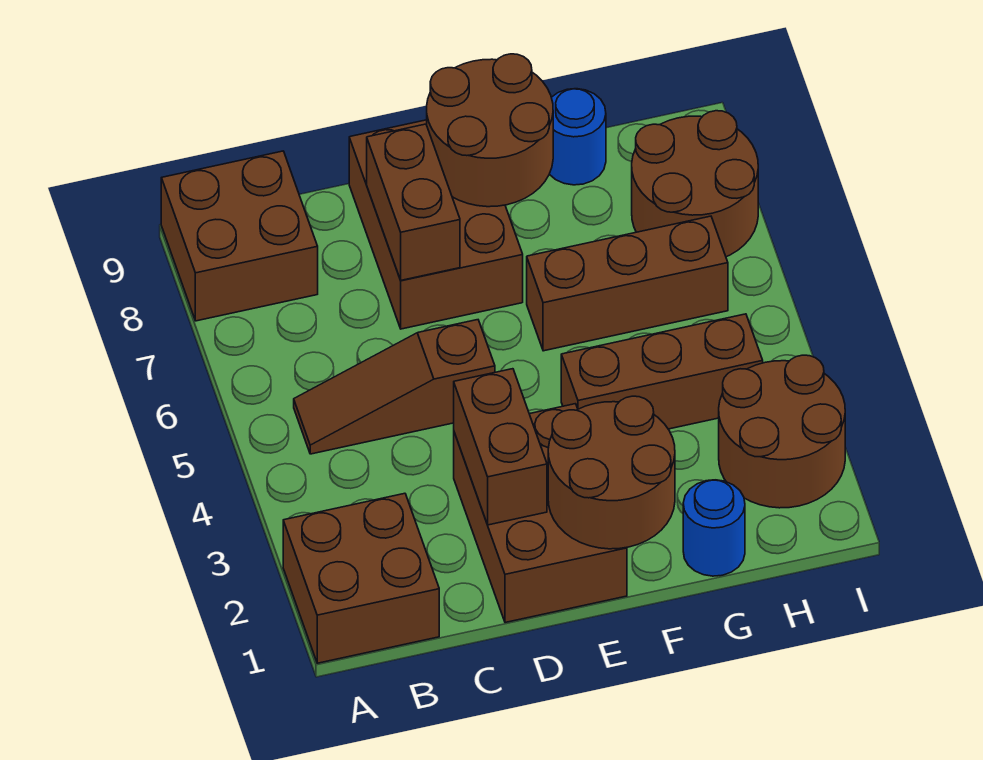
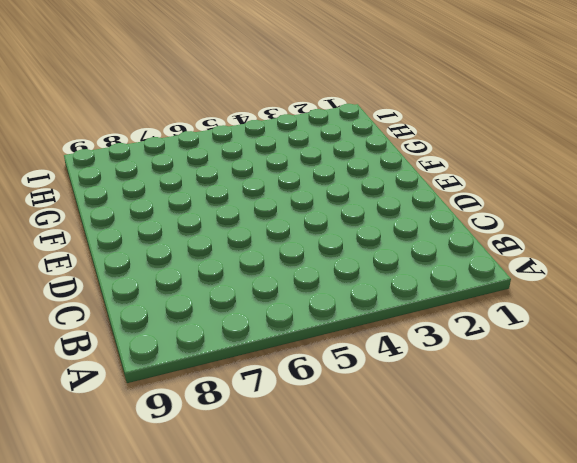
none -> brown 2x2 brick [283,493,439,663]
none -> brown 2x2 brick [161,151,318,321]
none -> brown 1x3 slope [294,320,495,454]

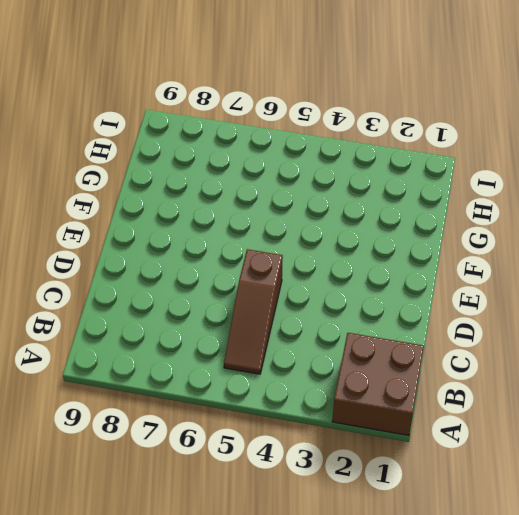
none -> brown 2x2 brick [161,151,318,321]
none -> brown 2x3 brick [454,404,627,623]
none -> brown 2x3 brick [349,120,523,329]

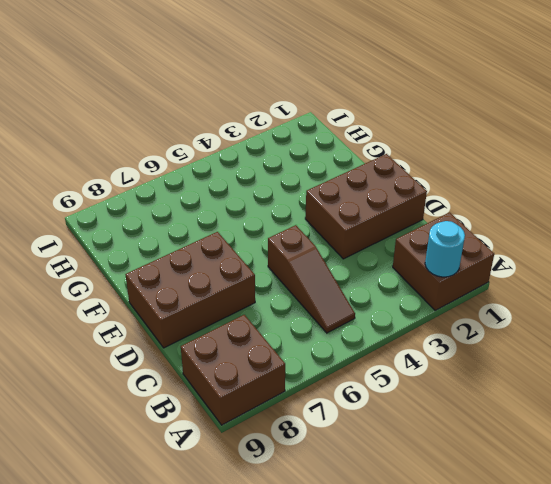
cyan 1x1 round brick [425,221,465,277] -> none
none -> brown 1x3 brick [561,314,763,429]
none -> brown 1x3 brick [527,216,728,351]
none -> blue 1x1 round brick [683,480,745,576]

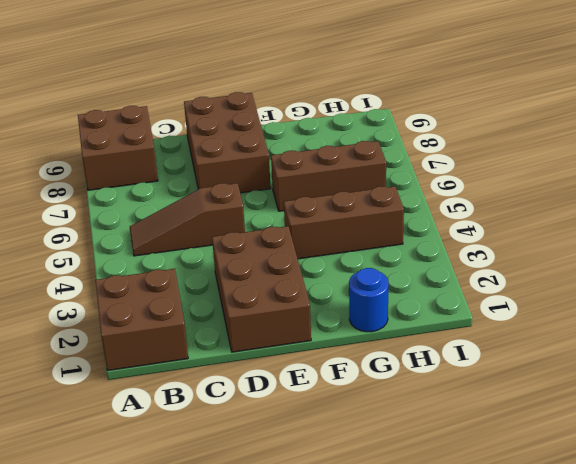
none -> blue 1x1 round brick [550,89,606,185]
none -> brown 2x2 round brick [719,355,845,508]
none -> brown 2x2 round brick [632,111,758,257]

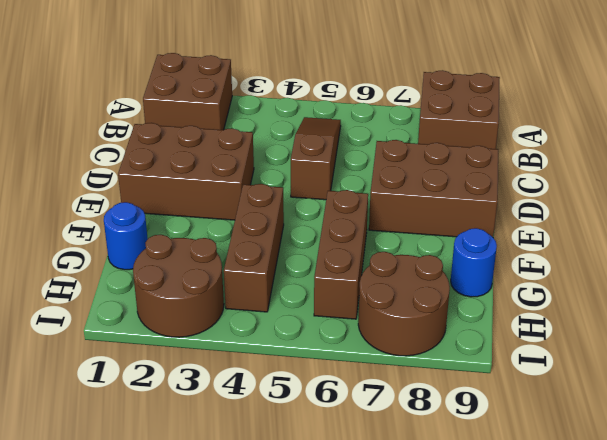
none -> brown 1x2 brick [454,369,547,525]
none -> brown 1x2 brick [367,124,460,280]
none -> brown 2x2 round brick [548,396,675,549]

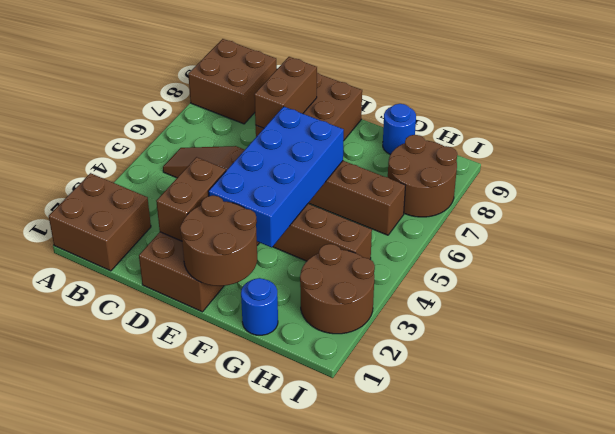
blue 2x4 brick [208,107,344,248] -> none
none -> brown 2x2 round brick [427,54,553,207]

